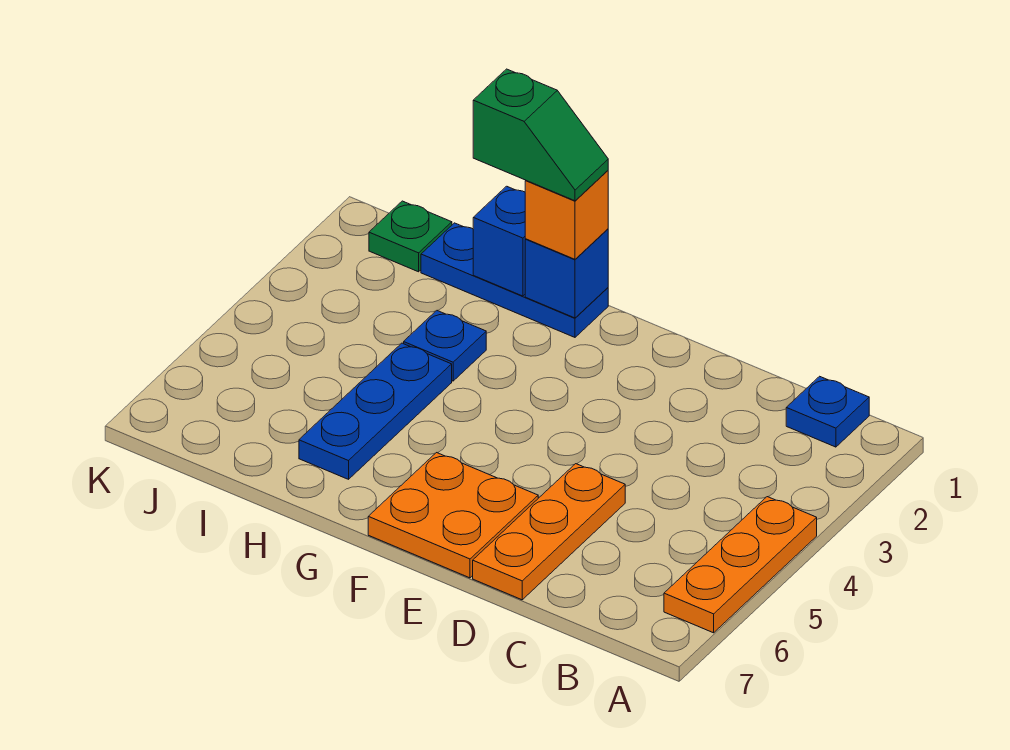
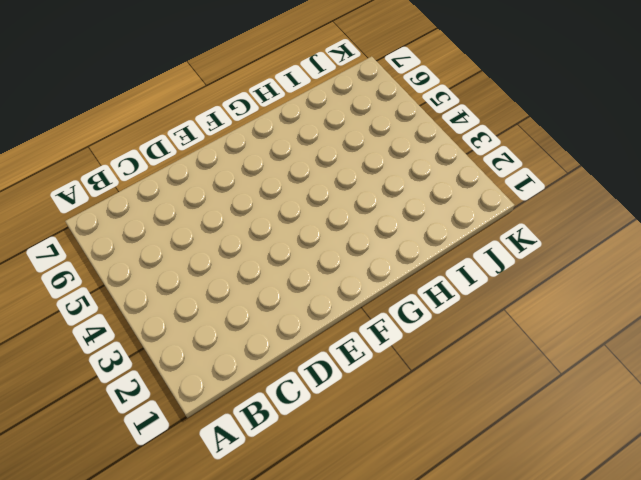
none -> orange 1x3 plate [664,497,817,633]
none -> blue 1x1 plate [786,376,869,447]
none -> orange 1x3 plate [473,464,625,600]

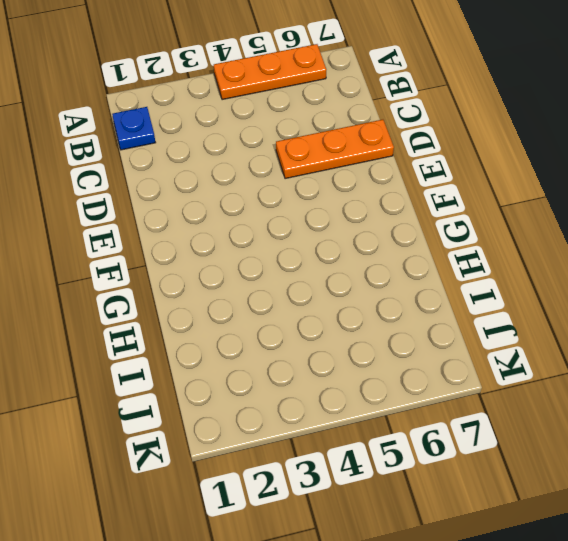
none -> orange 2x2 plate [368,453,538,578]
none -> blue 1x3 plate [421,223,608,337]
none -> blue 1x1 plate [404,311,486,381]

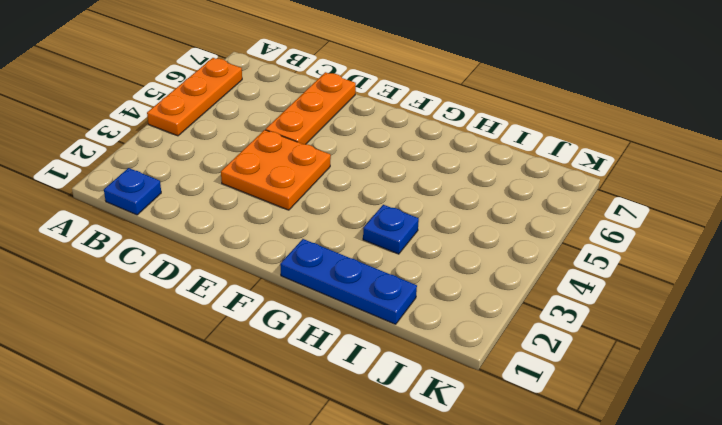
orange 2x2 plate [221,130,331,210] -> orange 2x2 plate moved to [368,453,538,578]
none -> blue 1x3 plate [299,343,452,479]
none -> green 1x1 plate [369,201,452,272]
none -> blue 1x1 brick [525,229,608,318]

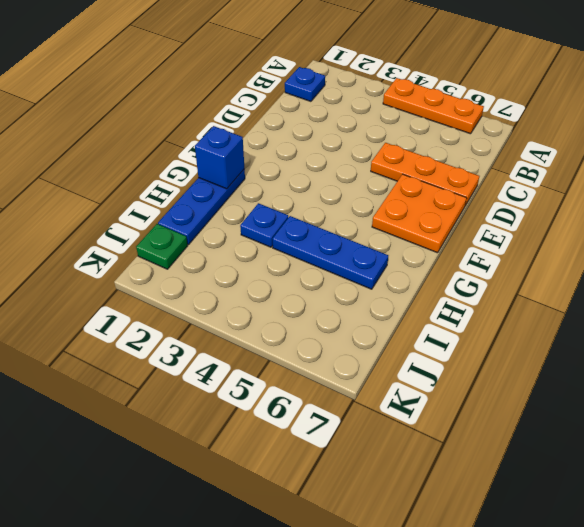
none -> blue 1x1 brick [473,186,525,296]
none -> orange 1x1 brick [525,171,608,259]
none -> green 1x2 slope [473,69,608,201]

